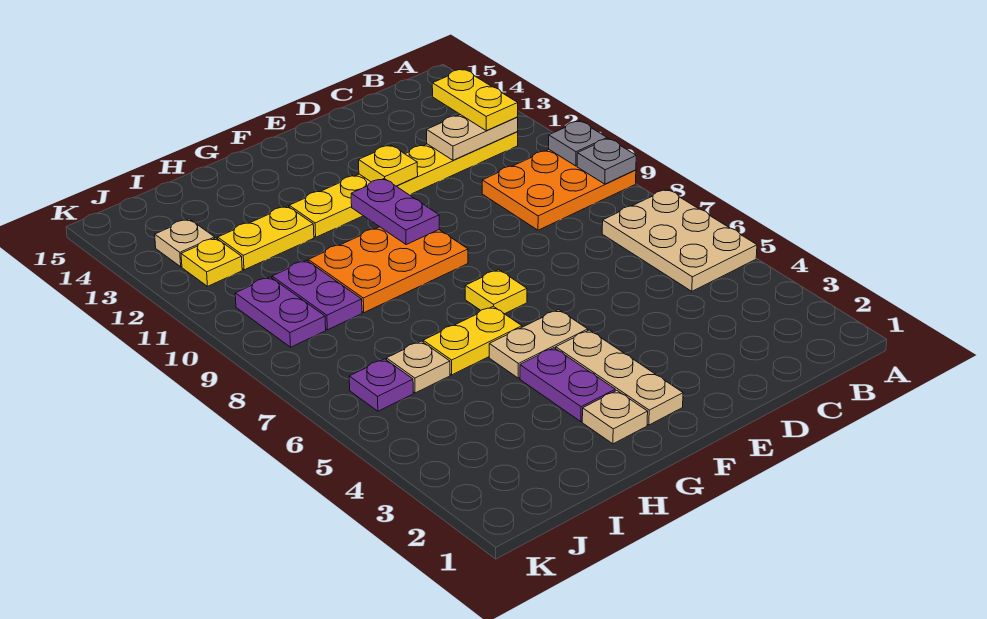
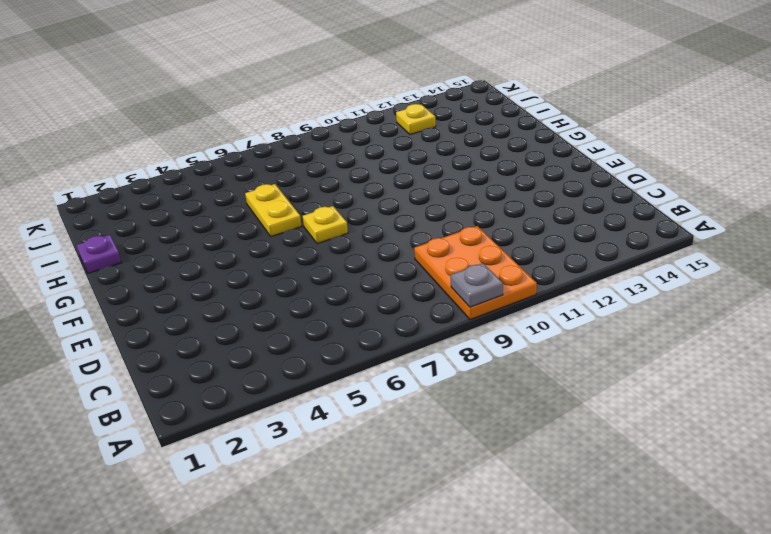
purple 1x1 plate [77,235,121,273] -> purple 1x1 plate moved to [349,359,413,411]
none -> tan 2x3 plate [602,189,757,291]
none -> yellow 1x6 plate [289,132,518,237]
none -> tan 1x3 plate [556,330,683,425]

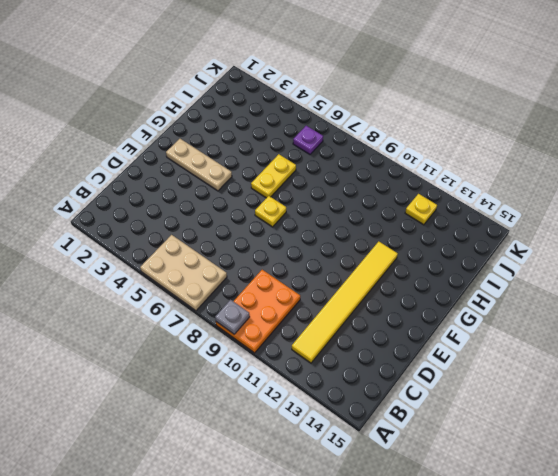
yellow 1x6 tile [292,242,398,363] -> yellow 1x6 plate [289,132,518,237]
none -> tan 1x2 plate [489,310,588,378]
none -> orange 2x3 plate [308,227,468,313]
none -> tan 1x1 plate [582,391,648,444]

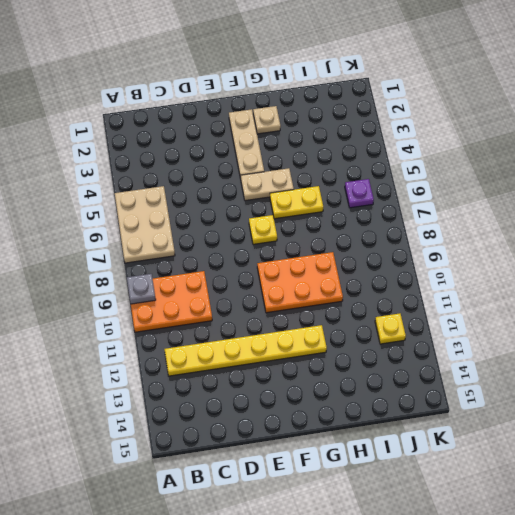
none -> purple 1x2 plate [520,348,615,422]
none -> yellow 1x2 plate [218,206,314,270]
none -> tan 1x1 plate [387,341,450,393]

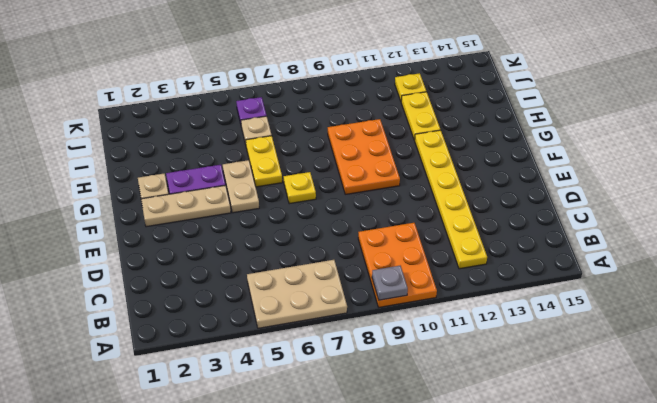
none -> purple 1x2 plate [272,260,362,330]
none -> purple 1x2 plate [235,277,326,347]
none -> tan 1x1 plate [155,219,215,267]

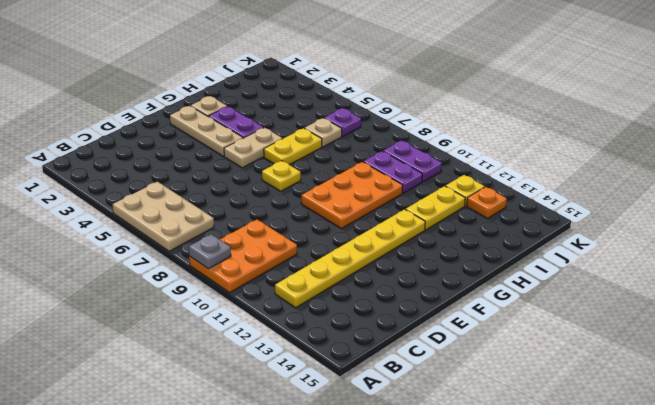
orange 1x1 plate [467,187,507,218] -> tan 1x1 plate [155,219,215,267]
none -> grey 1x1 plate [549,121,607,166]
none -> tan 1x2 plate [427,115,518,160]
none -> yellow 1x1 plate [359,145,418,186]

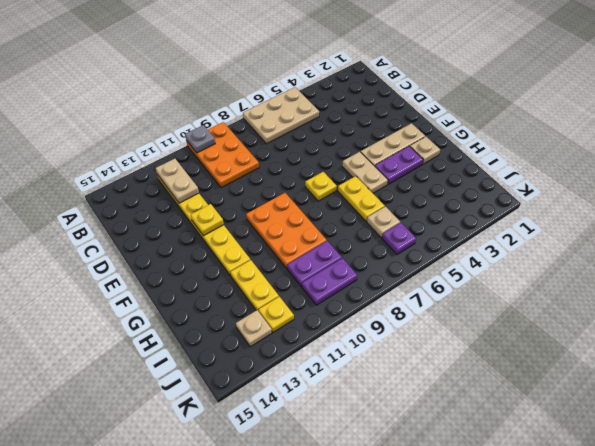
none -> grey 1x1 plate [577,139,636,184]
none -> purple 1x2 plate [351,178,439,245]
none -> yellow 1x2 plate [432,69,518,131]

